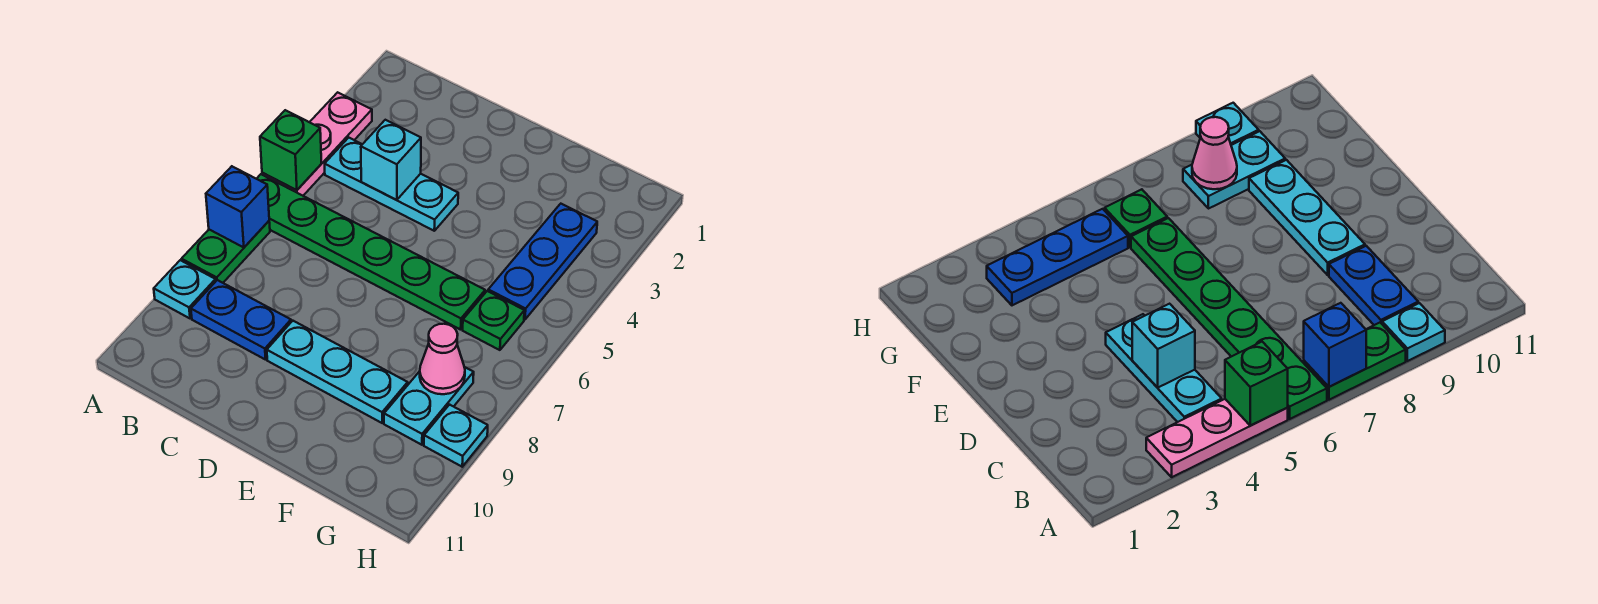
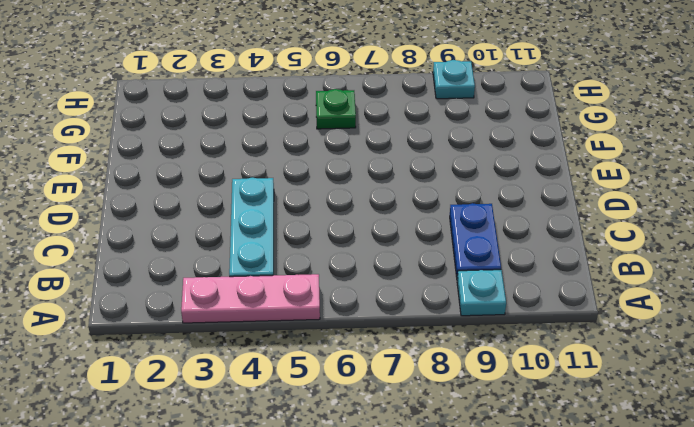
none -> green 1x6 plate [257,174,485,330]
none -> green 1x2 plate [182,221,270,283]
none -> cyan 1x3 plate [267,321,408,423]

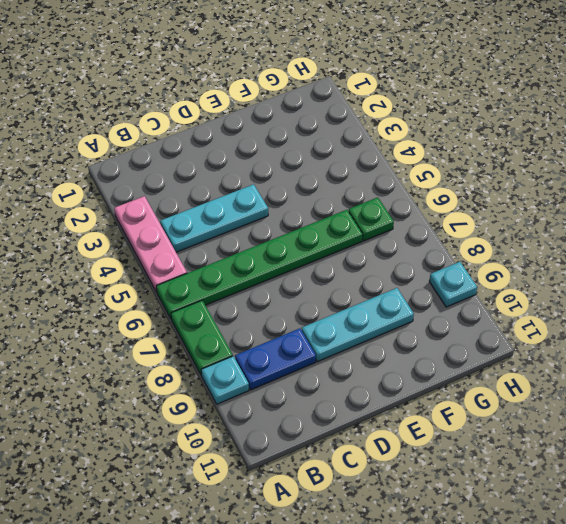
none -> blue 1x3 plate [488,204,597,320]
none -> cyan 1x2 plate [384,367,474,445]
none -> green 1x1 brick [260,110,322,190]

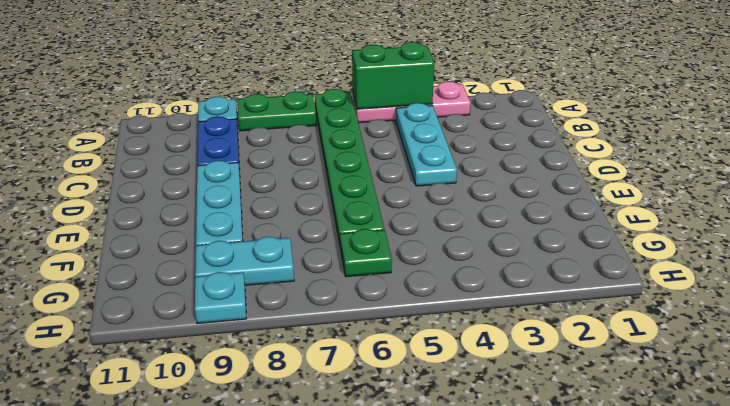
green 1x2 brick [352,42,434,109] -> green 1x1 brick [260,110,322,190]
none -> blue 1x3 plate [488,204,597,320]
none -> blue 1x1 brick [206,166,269,248]
none -> cyan 1x1 brick [361,120,421,200]

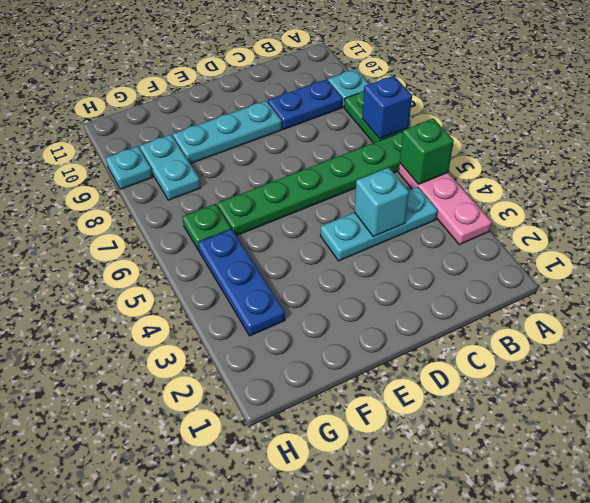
none -> pink 1x1 cone [420,324,465,394]

